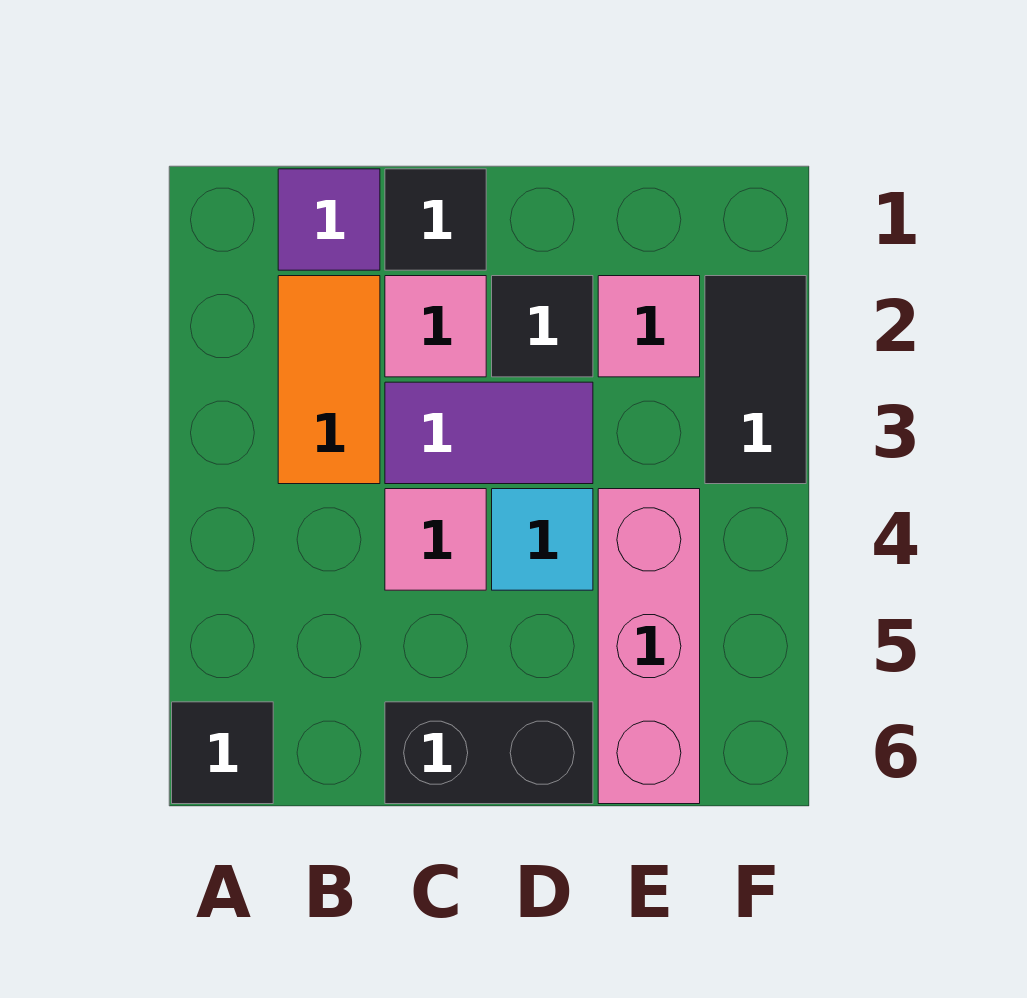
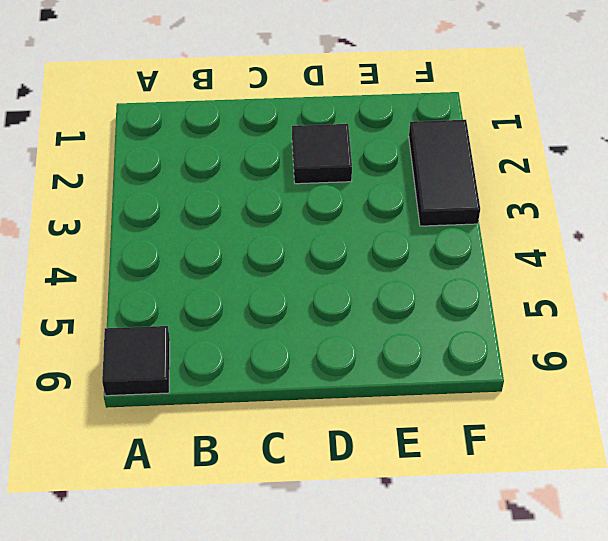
none -> purple 1x1 tile [278,169,380,270]
none -> orange 1x2 tile [278,276,380,484]
none -> black 1x1 tile [385,169,486,270]

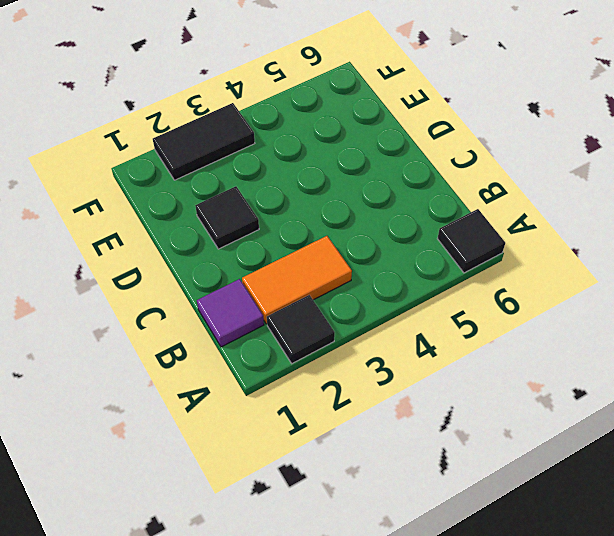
black 1x1 tile [267,295,335,364] -> black 1x1 tile moved to [385,169,486,270]
none -> pink 1x1 tile [385,276,486,377]
none -> purple 1x2 tile [385,382,593,484]
none -> pink 1x1 tile [385,489,486,590]

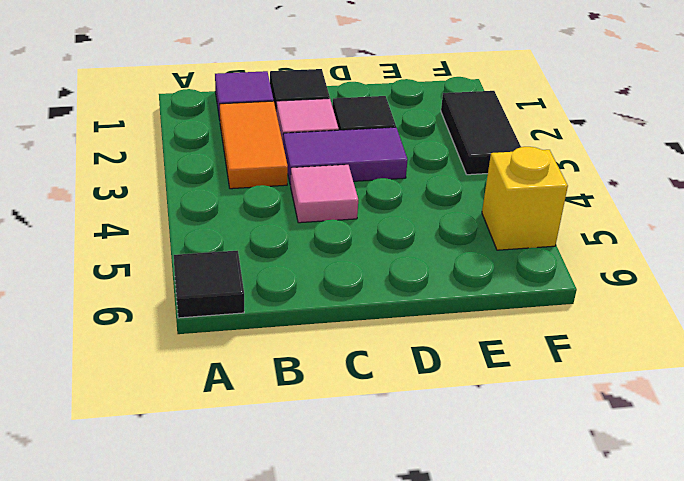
yellow 1x1 brick [482,147,568,250] -> none
none -> black 1x2 brick [385,702,593,804]
none -> cyan 1x1 tile [492,489,593,590]
none -> pink 1x1 tile [598,276,700,377]

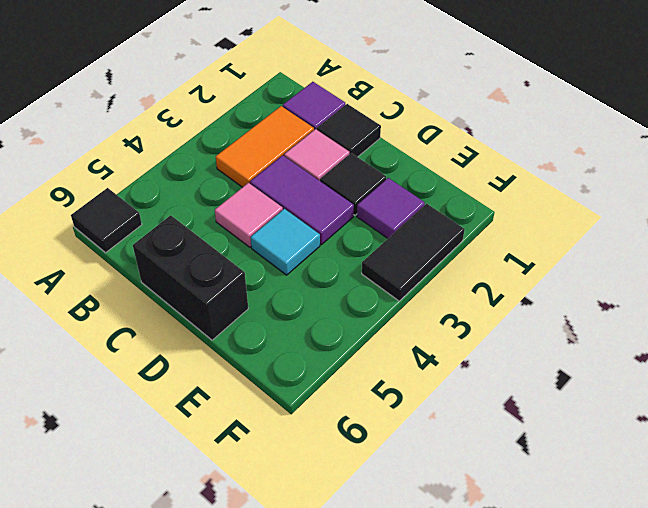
purple 1x1 tile [357,178,425,238] -> pink 1x1 tile [598,276,700,377]
none -> pink 1x3 brick [598,489,700,804]

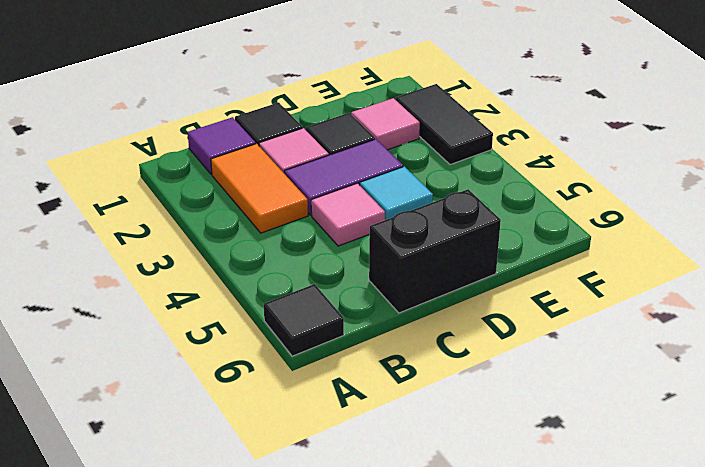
none -> pink 1x3 brick [598,489,700,804]

